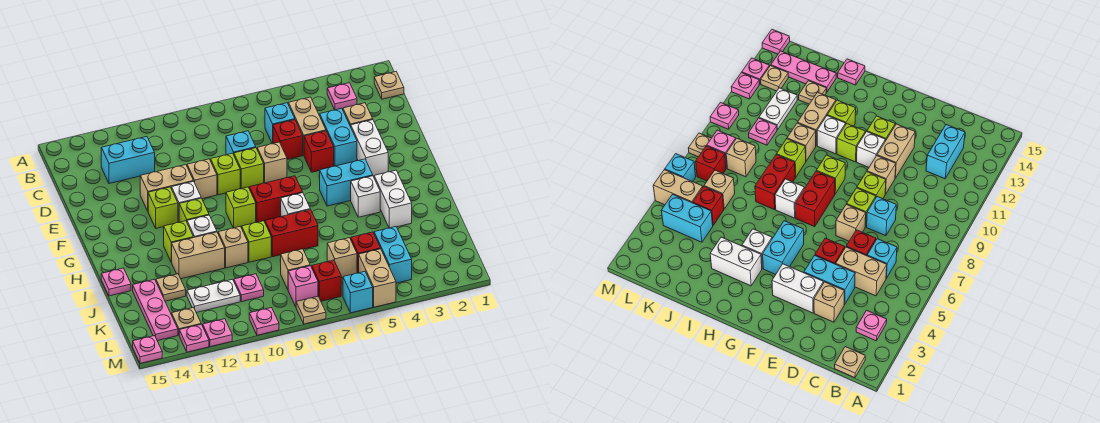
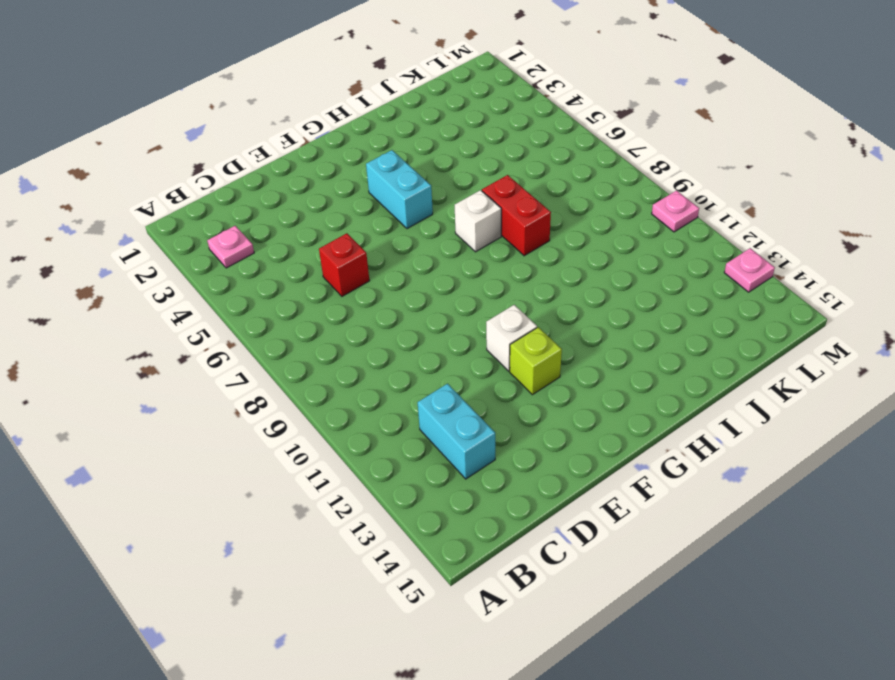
none -> tan 1x1 plate [374,72,404,99]
none -> tan 1x2 brick [288,97,326,155]
none -> cyan 1x1 brick [265,103,295,144]
none -> tan 1x1 brick [343,103,373,127]

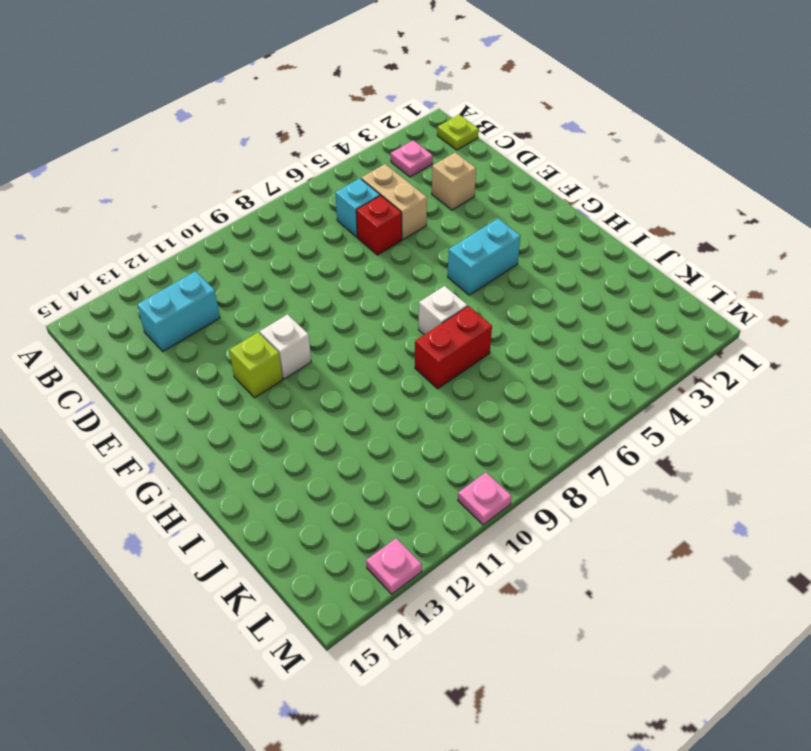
lime 1x1 plate [437,115,479,150] -> tan 1x1 plate [374,72,404,99]
none -> cyan 1x2 brick [320,108,357,166]
none -> cyan 1x1 brick [226,131,256,155]
none -> white 1x2 brick [351,120,388,176]
none -> red 1x1 brick [304,131,334,172]

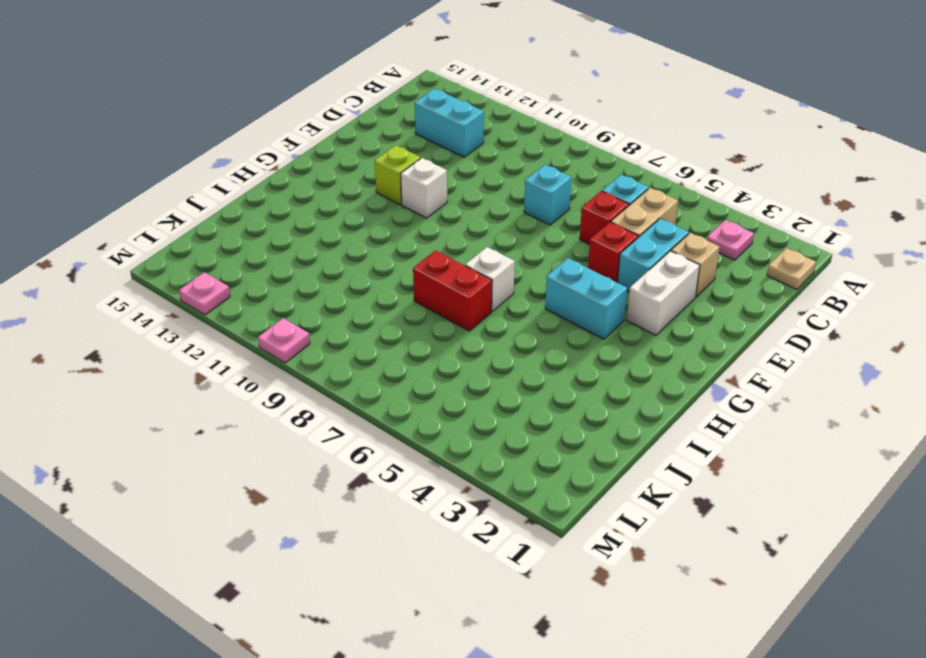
none -> tan 1x1 brick [257,142,287,183]
none -> lime 1x1 brick [234,148,264,189]
none -> lime 1x1 brick [211,153,240,195]
none -> tan 1x1 brick [187,159,217,199]

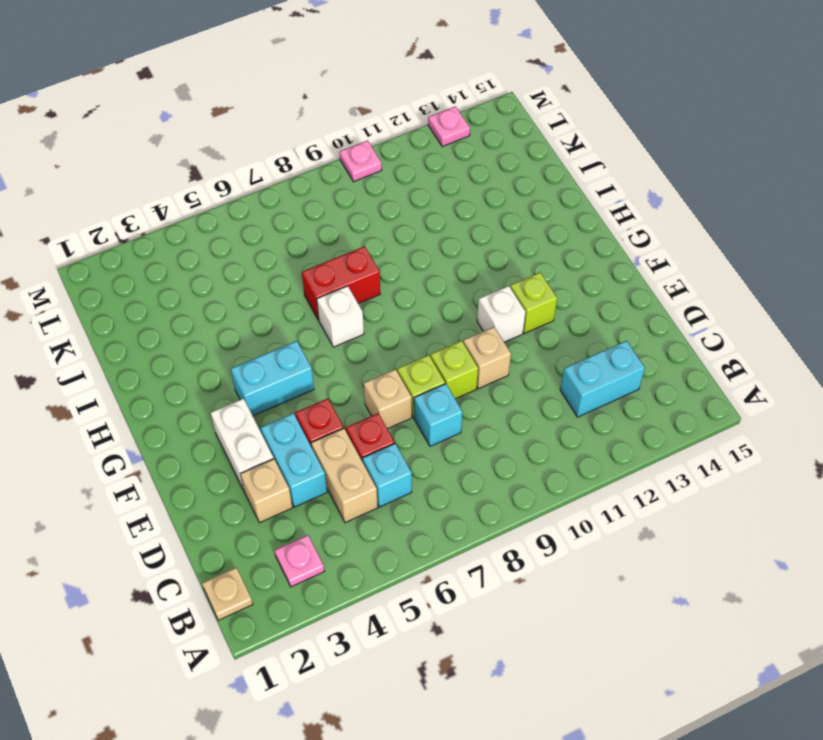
none -> tan 1x2 brick [140,165,193,211]
none -> red 1x2 brick [249,176,303,222]
none -> lime 1x1 brick [226,187,256,228]
none -> lime 1x1 brick [179,198,209,222]

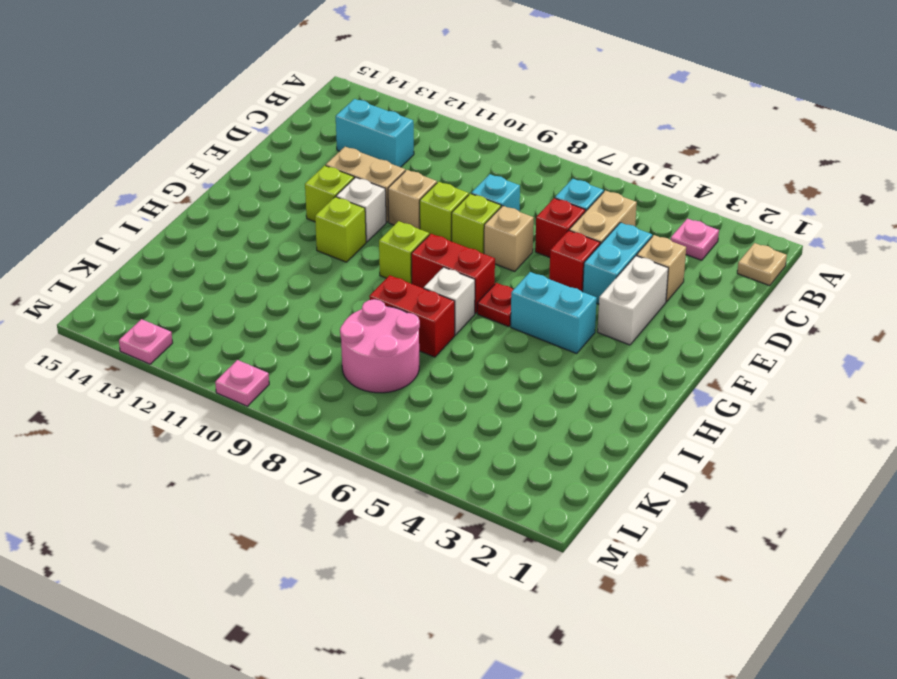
red 1x1 plate [477,283,513,327] -> none
pink 2x2 round brick [340,299,420,393] -> tan 1x1 brick [281,249,310,289]
none -> white 1x2 brick [374,170,412,228]
none -> white 1x1 brick [351,176,380,217]
none -> white 1x1 brick [187,215,217,238]
none -> lime 1x1 brick [164,221,193,262]

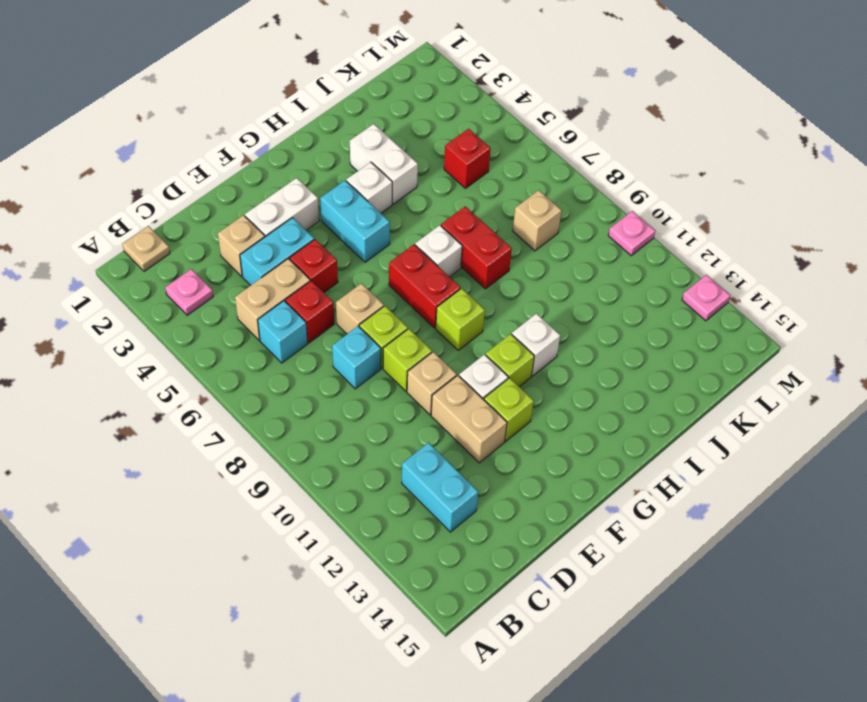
white 1x2 brick [350,124,418,204] -> white 1x2 brick turned to [374,170,412,228]
none -> lime 1x1 brick [164,221,193,262]
none -> lime 1x1 brick [242,221,271,262]
none -> tan 1x1 brick [218,227,248,268]
none -> tan 1x2 brick [172,232,225,279]

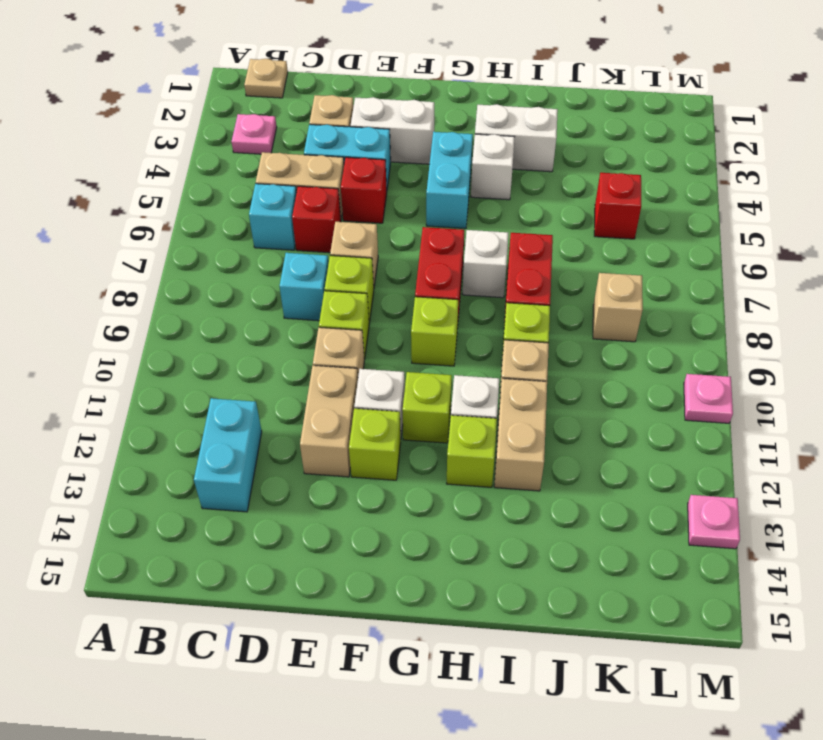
none -> pink 1x1 plate [101,268,131,296]
none -> tan 1x1 plate [156,274,186,301]
none -> pink 1x3 plate [133,279,178,341]
none -> cyan 1x2 brick [374,227,412,283]

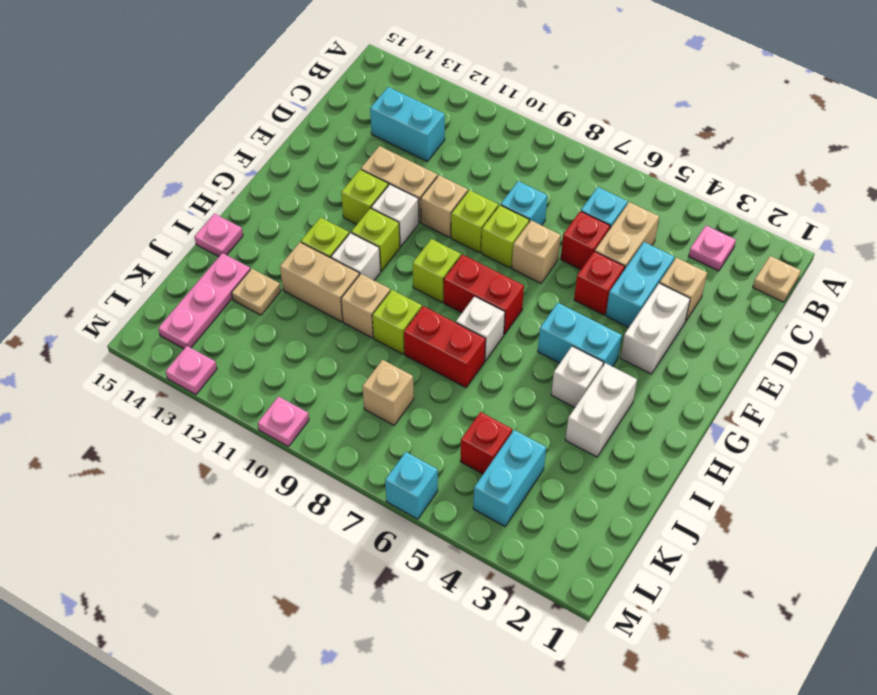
none -> tan 1x1 brick [327,238,357,278]
none -> pink 1x1 plate [234,274,264,302]
none -> white 1x2 plate [187,279,240,312]
none -> tan 1x2 brick [359,249,396,307]

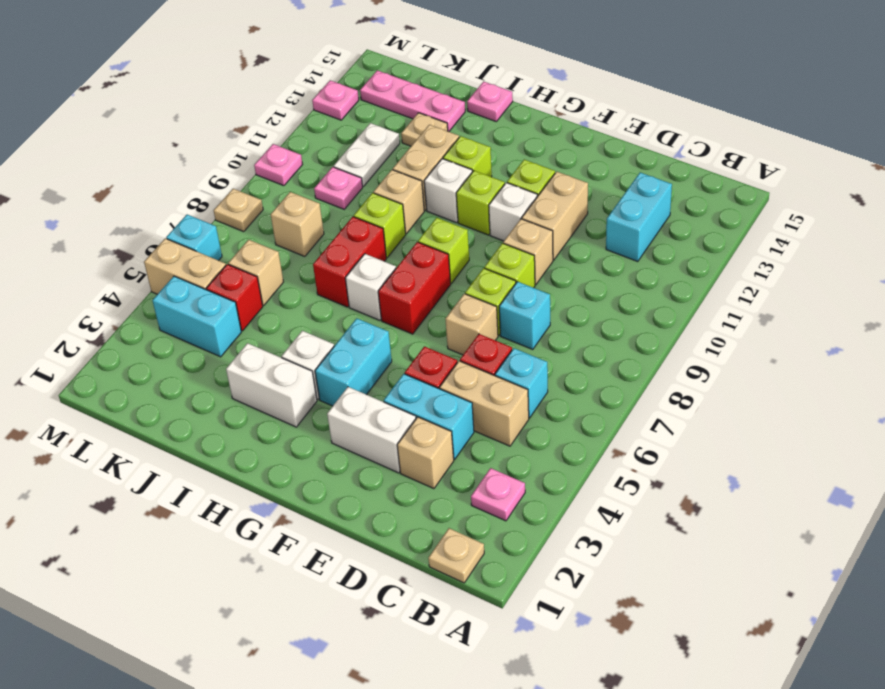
none -> red 1x1 brick [312,260,341,301]
none -> pink 1x1 brick [288,266,318,307]
none -> tan 1x1 plate [172,307,201,334]
none -> pink 1x1 plate [203,319,232,347]

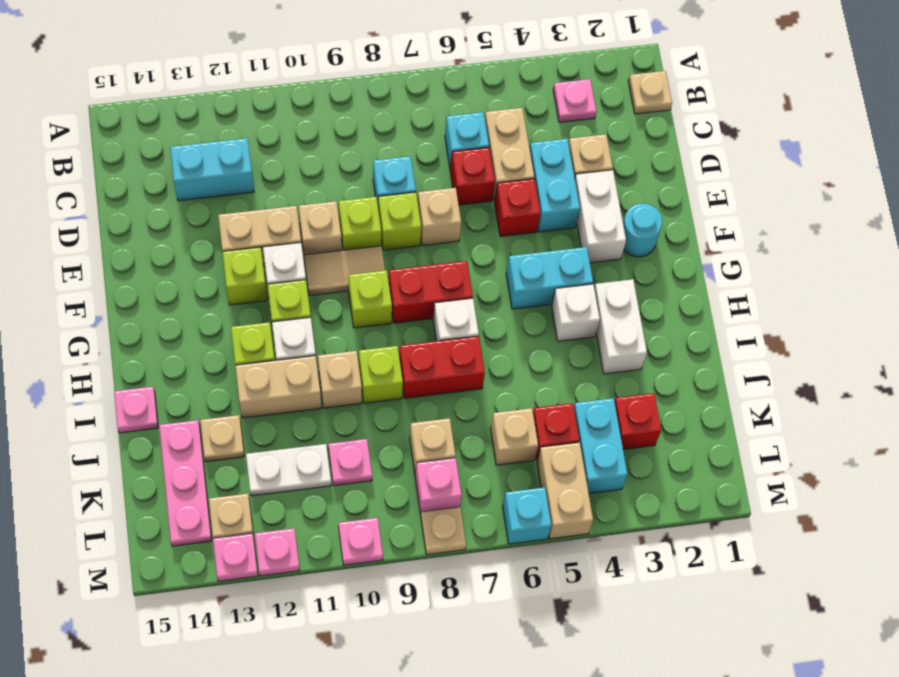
cyan 1x1 round brick [623,204,662,257] -> none
tan 1x2 tile [304,246,385,296] -> none
red 1x1 brick [615,393,661,449] -> red 1x1 brick moved to [312,260,341,301]
none -> pink 1x1 plate [133,336,162,363]

